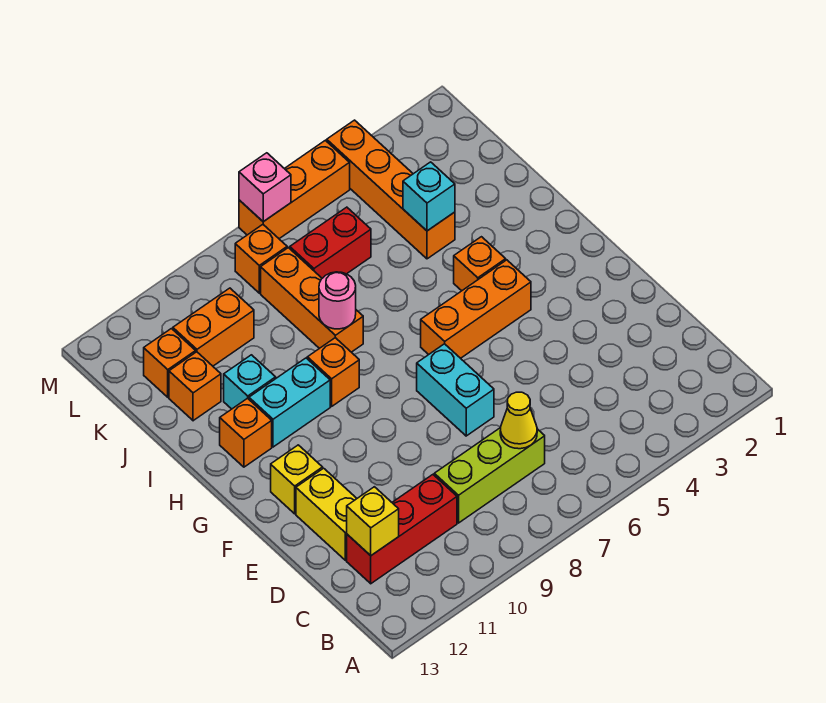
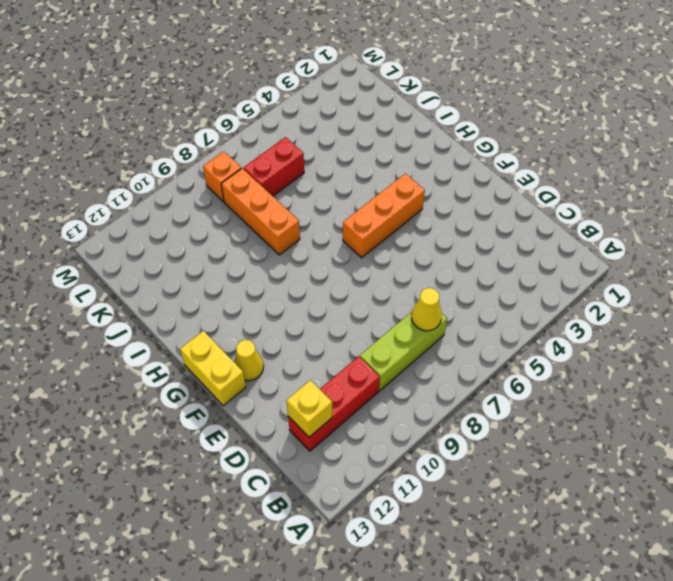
yellow 1x1 cone [234,340,264,381] -> yellow 1x1 brick [271,445,323,514]
yellow 1x2 brick [180,331,246,406] -> yellow 1x2 brick moved to [296,468,357,560]
none -> cyan 1x2 brick [417,344,494,436]
none -> orange 1x1 brick [454,237,506,291]
none -> orange 1x1 brick [307,338,359,406]

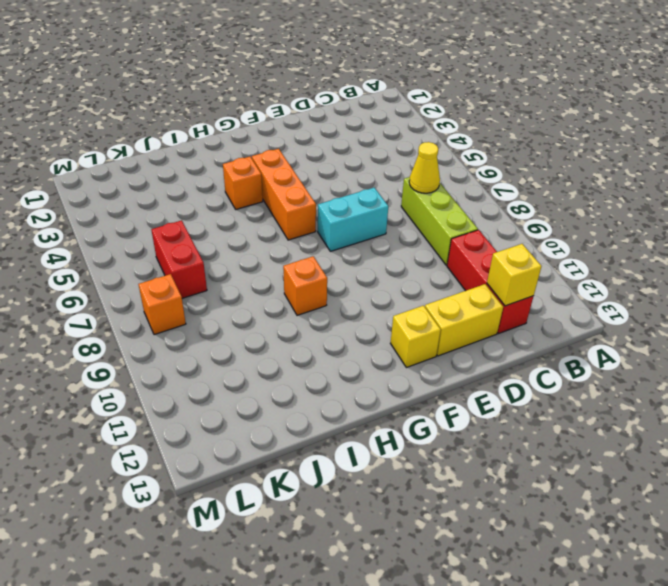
none -> cyan 1x2 brick [249,358,330,447]
none -> orange 1x1 brick [220,398,272,467]
none -> orange 1x3 brick [261,248,363,352]

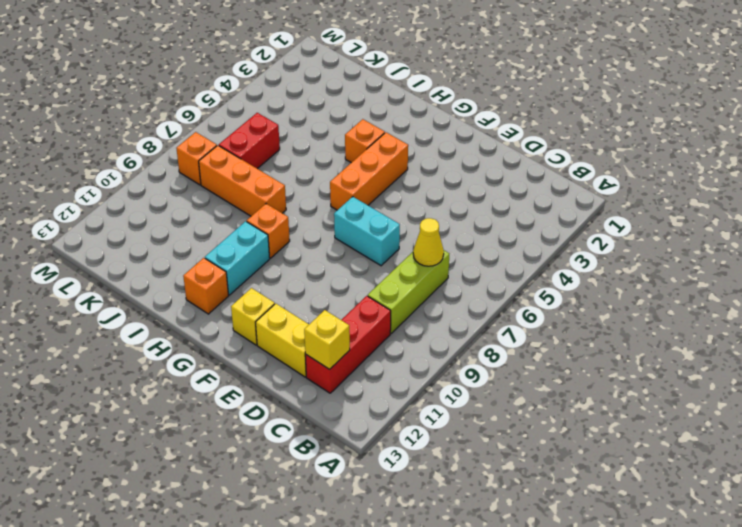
none -> cyan 1x1 brick [224,355,276,409]
none -> orange 1x4 brick [327,120,455,259]
none -> orange 1x1 brick [169,352,221,421]

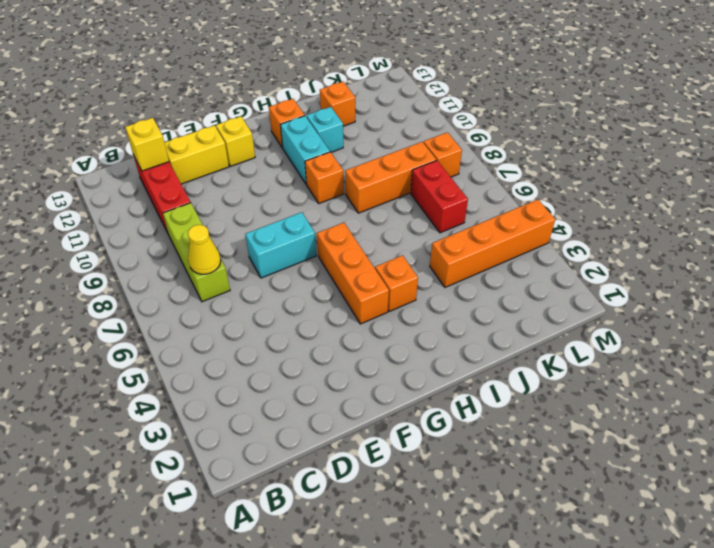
none -> orange 1x2 brick [173,288,254,366]
none -> orange 1x1 brick [144,329,196,397]
none -> orange 1x3 brick [239,140,350,239]

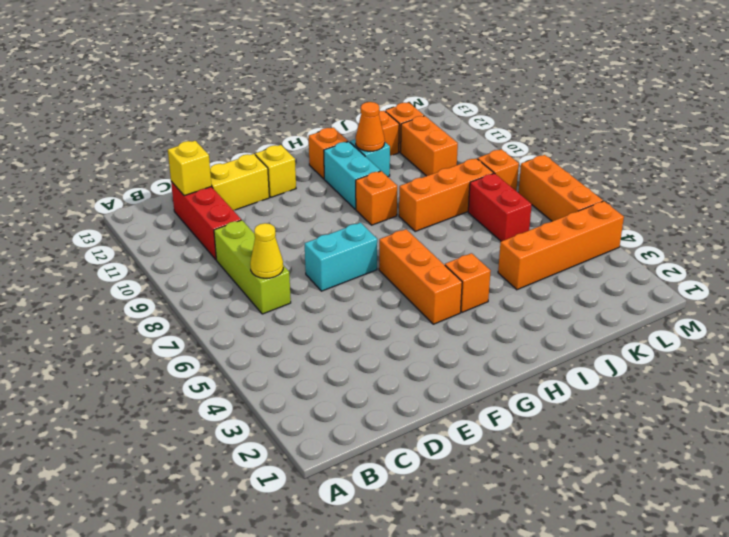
orange 1x1 cone [356,102,385,151] -> none
none -> pink 1x1 round brick [319,272,356,329]
none -> cyan 1x1 brick [403,162,455,231]
none -> pink 1x1 brick [239,153,291,222]

